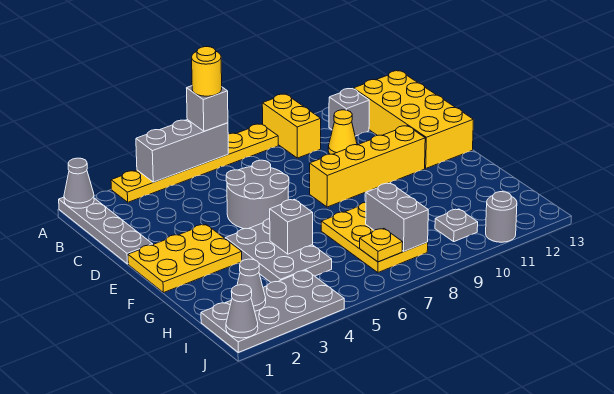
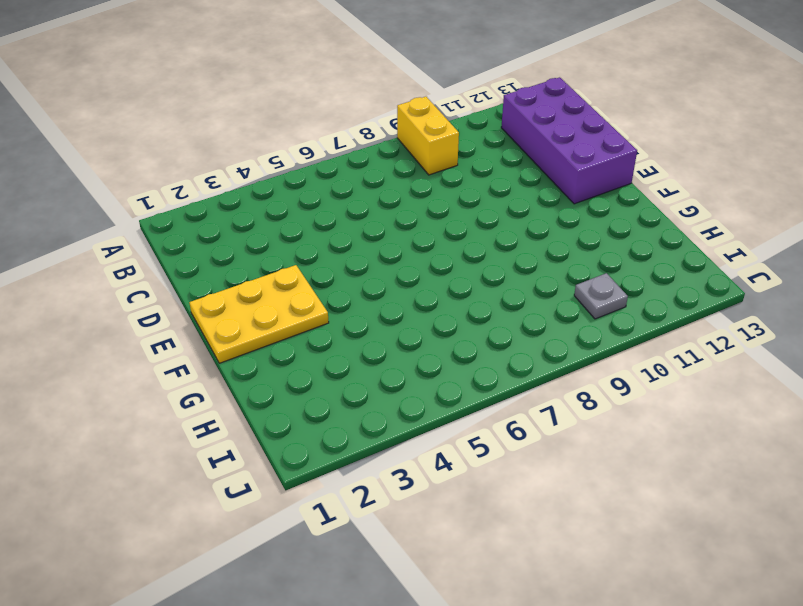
purple 2x4 brick [501,77,637,204] -> yellow 2x4 brick [353,71,473,168]
none -> grey 1x4 plate [59,197,153,264]
none -> yellow 1x6 plate [111,124,278,202]
none -> grey 1x1 brick [329,89,369,136]

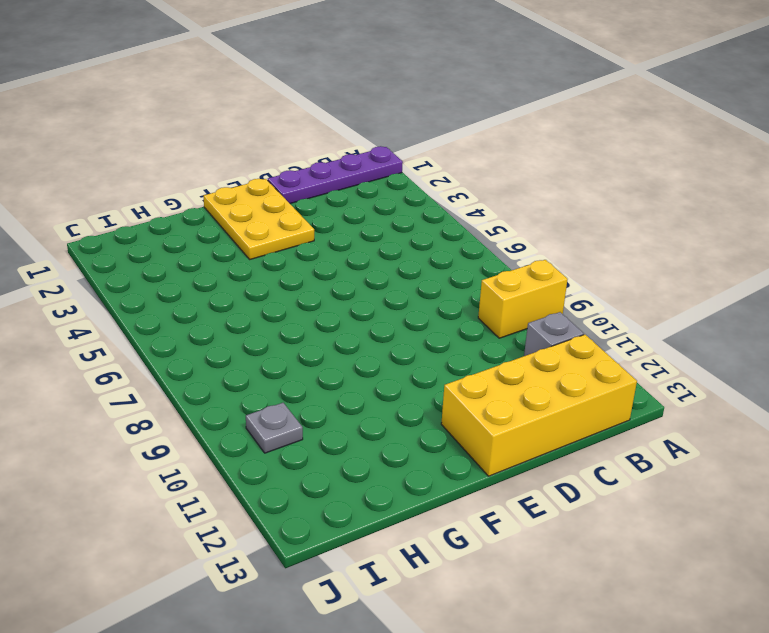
purple 1x4 plate [268,146,403,204] -> grey 1x4 plate [59,197,153,264]
none -> yellow 1x6 plate [111,124,278,202]
none -> yellow 1x1 cone [328,110,357,154]
none -> grey 2x2 round brick [226,160,289,229]

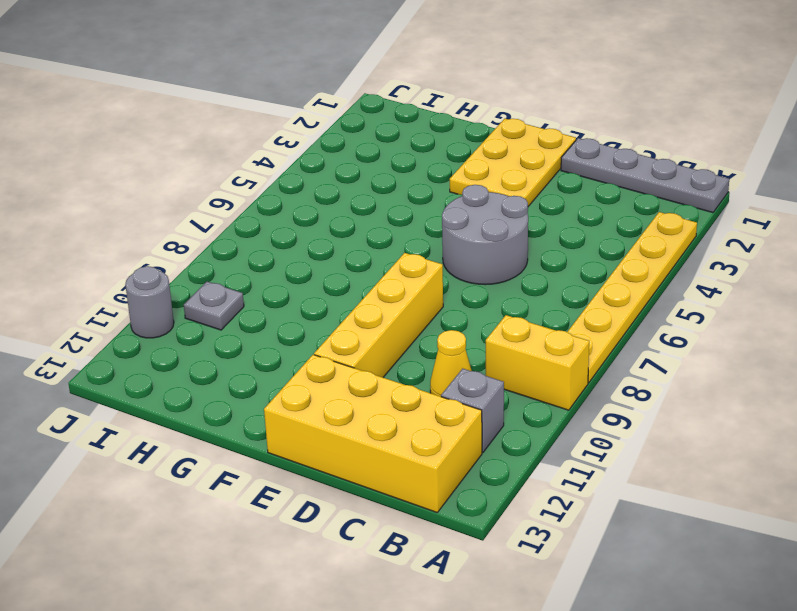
none -> grey 2x3 plate [225,219,332,282]
none -> yellow 2x3 plate [321,202,428,273]
none -> grey 2x4 plate [201,270,344,352]

